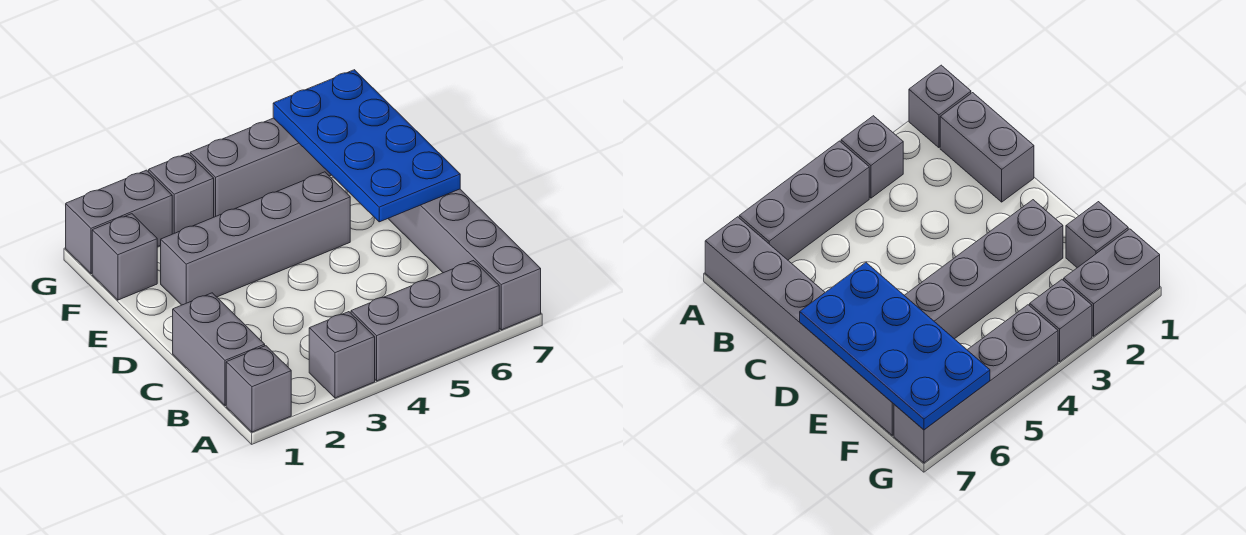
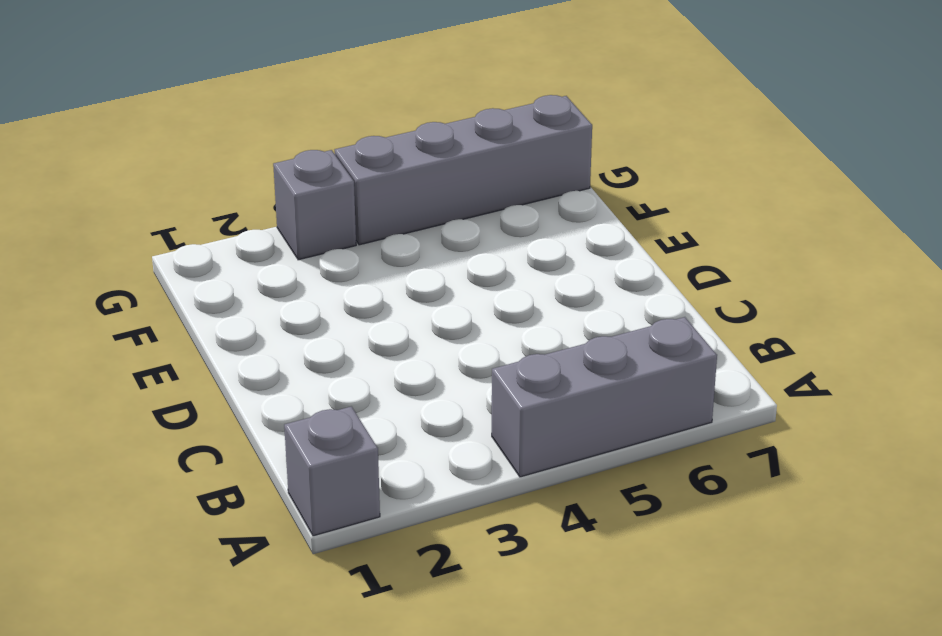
none -> grey 1x1 brick [309,312,375,398]
none -> grey 1x6 brick [388,189,541,330]

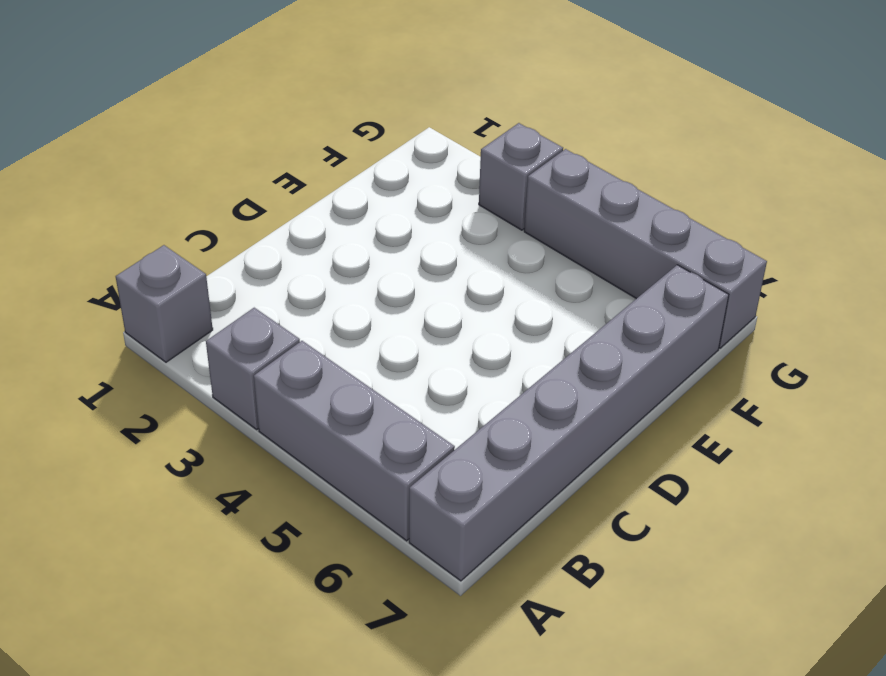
none -> grey 1x2 brick [173,293,265,406]
none -> grey 1x4 brick [161,172,350,305]

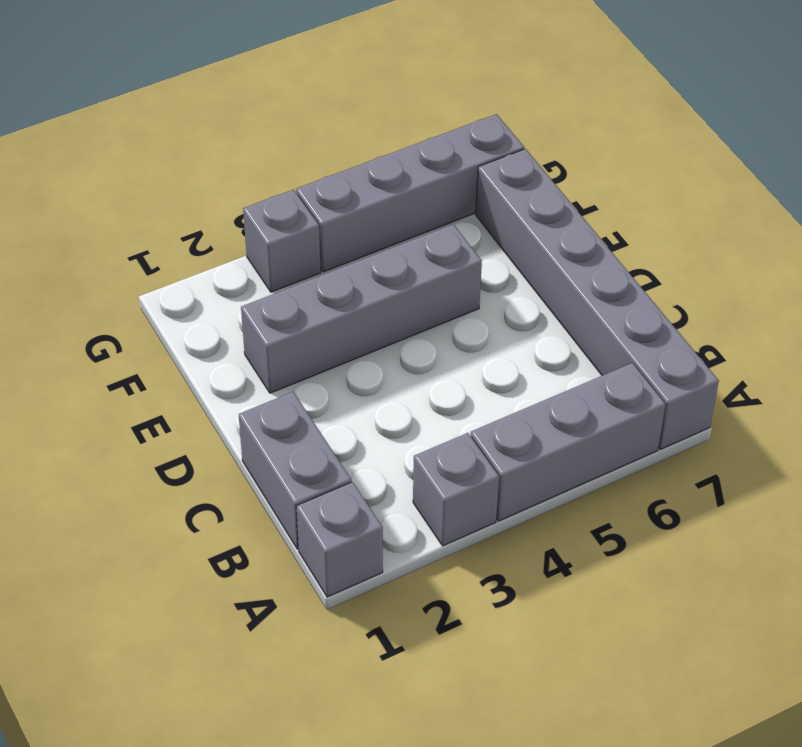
none -> grey 1x1 brick [92,214,157,300]
none -> grey 1x2 brick [66,170,172,274]

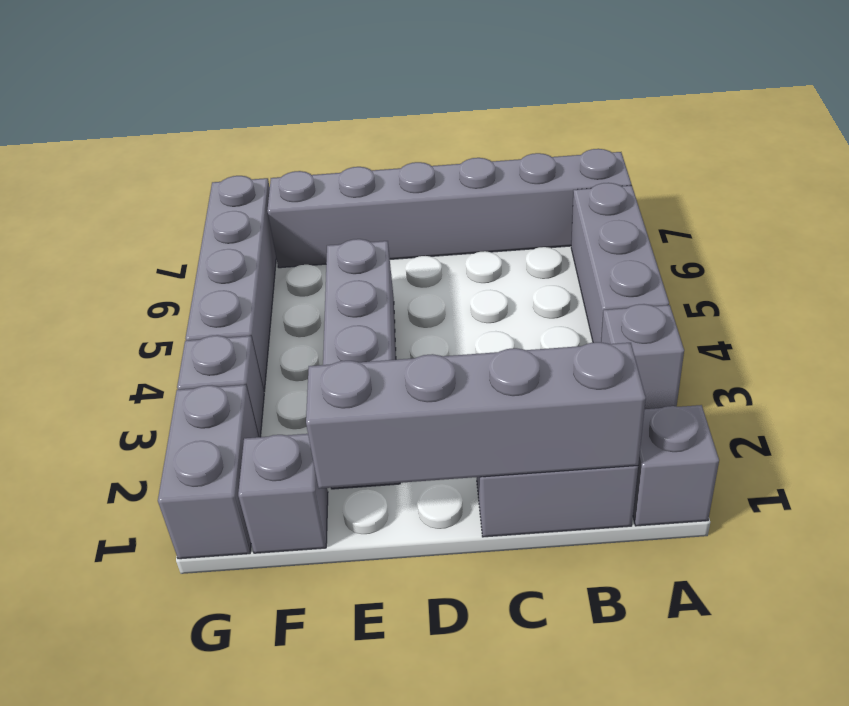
grey 1x4 brick [306,342,646,489] -> none
none -> blue 2x4 plate [273,70,460,222]

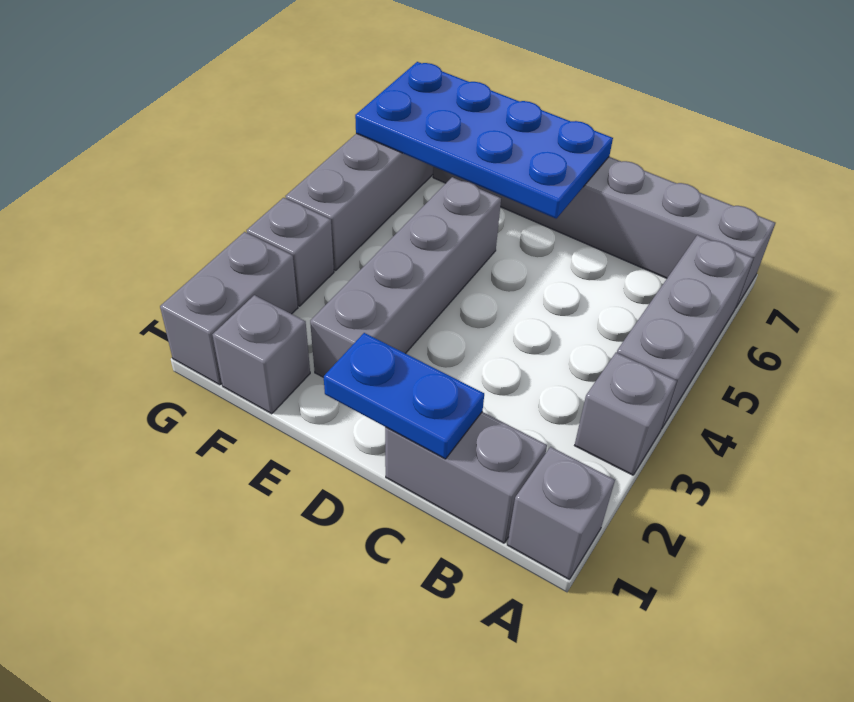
blue 1x2 plate [324,333,484,459] -> none

